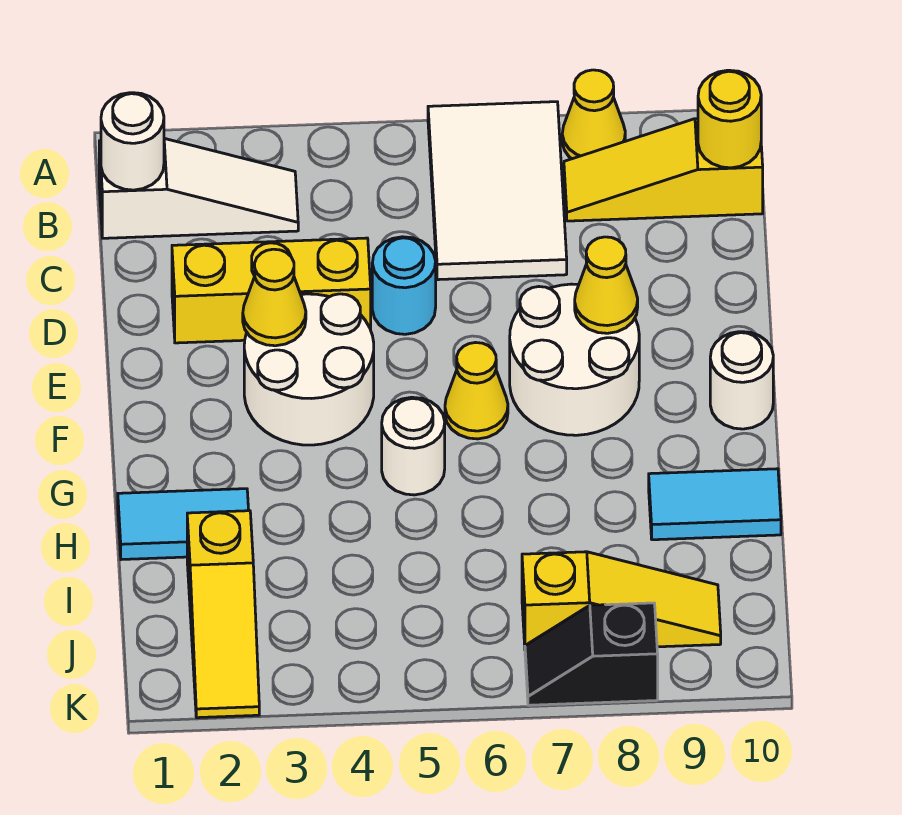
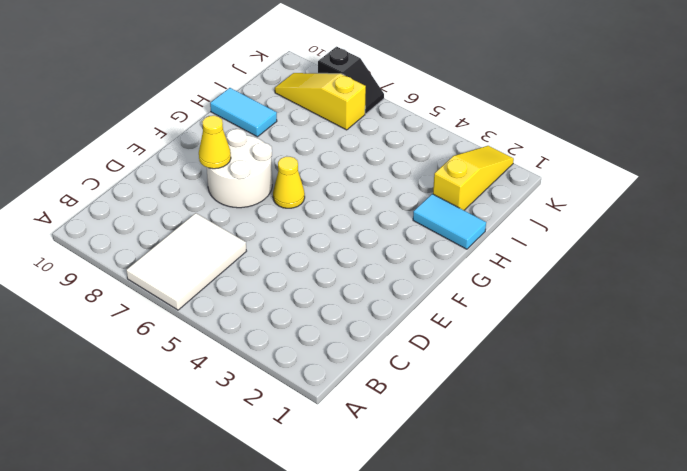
none -> yellow 1x1 cone [562,70,625,159]
none -> white 1x3 slope [99,139,298,238]
none -> yellow 1x3 slope [564,119,763,221]

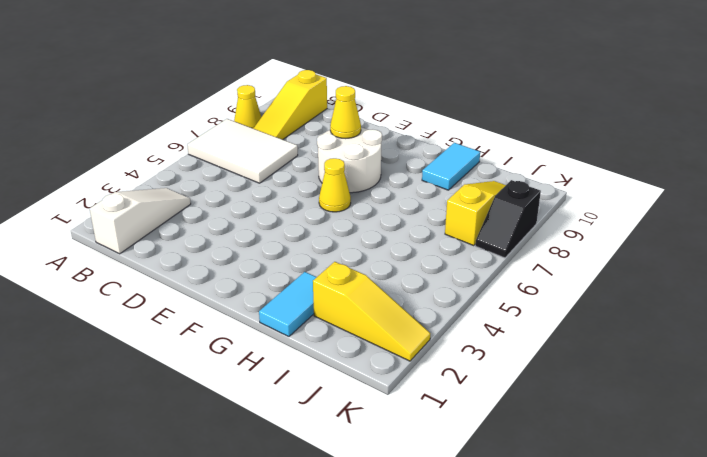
none -> yellow 1x3 brick [172,238,371,343]
none -> cyan 1x1 round brick [372,237,436,334]
none -> white 2x2 round brick [244,294,374,445]

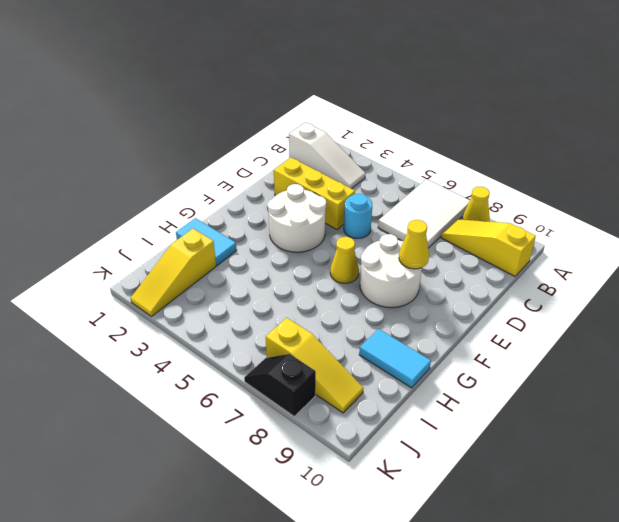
none -> white 1x1 round brick [710,332,773,429]
none -> white 1x1 round brick [382,397,445,495]
none -> white 1x1 round brick [101,93,164,190]

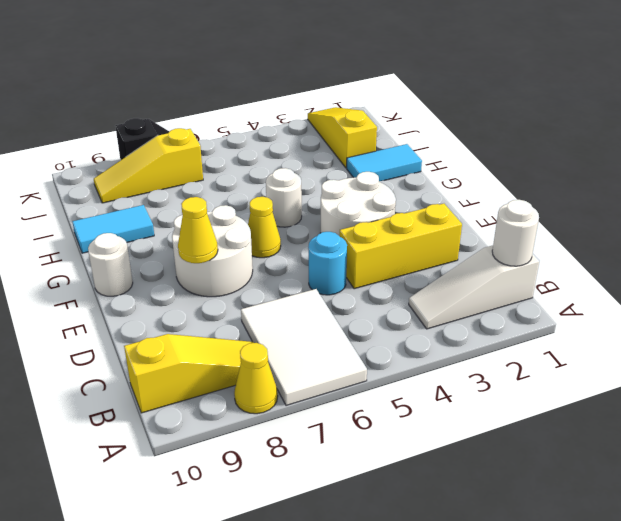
none -> yellow 1x1 round brick [698,70,761,168]
none -> yellow 1x1 cone [243,249,306,346]

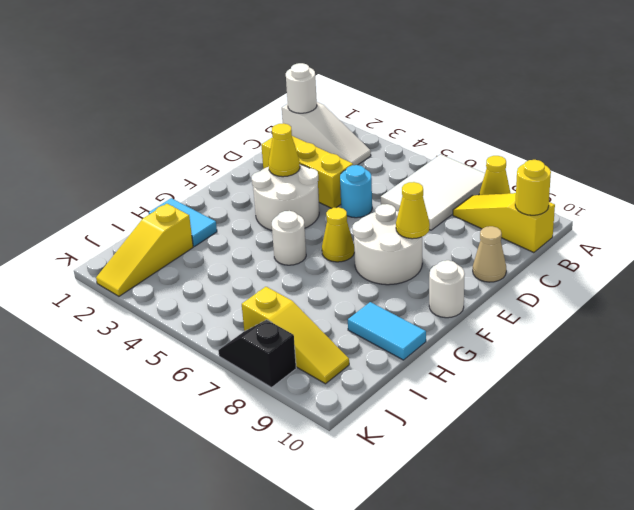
tan 1x1 cone [473,226,506,282] -> none

